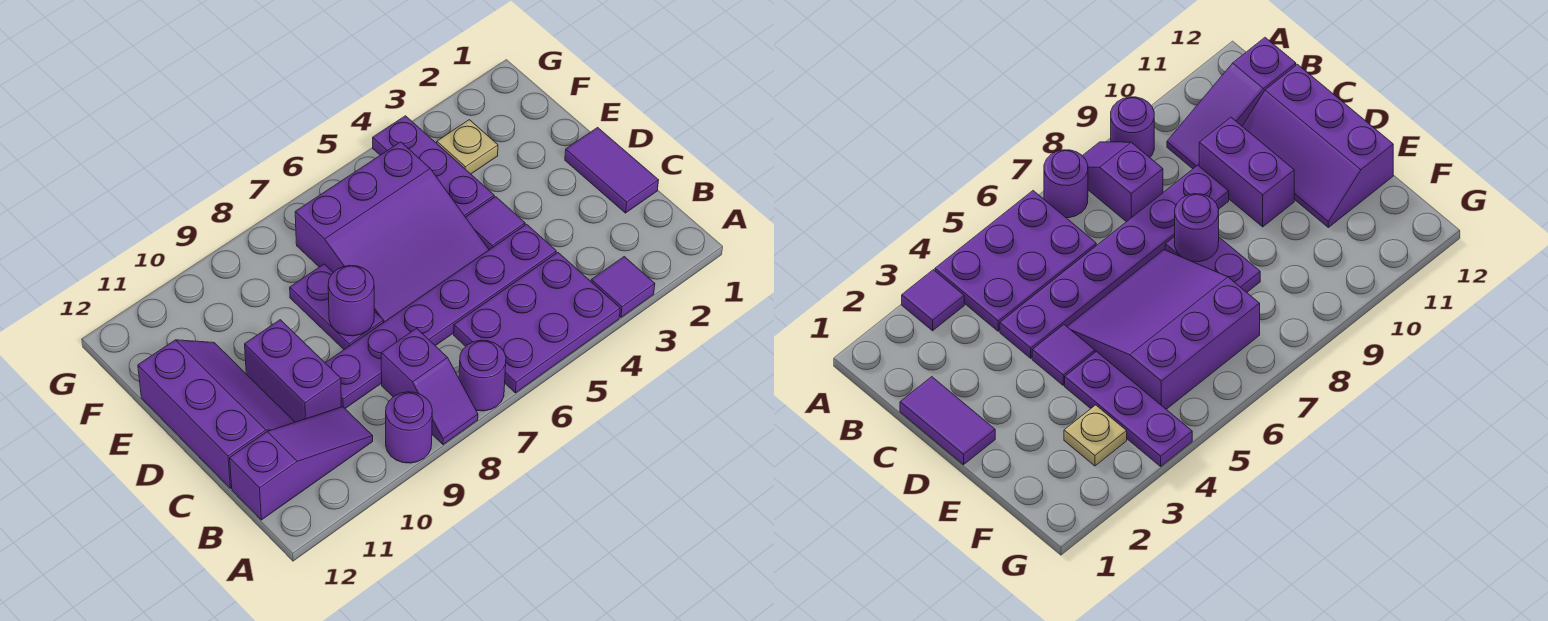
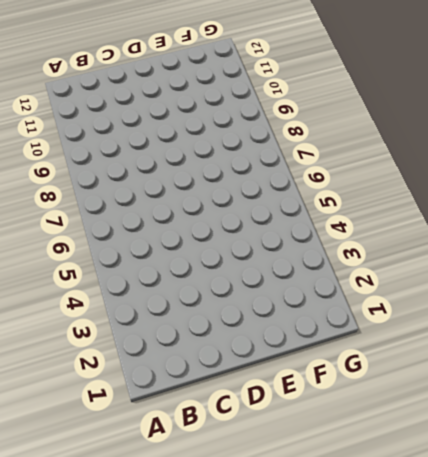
none -> purple 1x1 tile [591,257,655,317]
none -> purple 2x3 plate [454,253,620,393]
none -> purple 1x1 round brick [459,340,506,411]

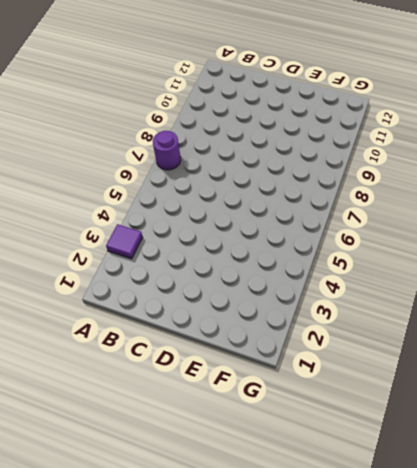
none -> purple 2x3 plate [454,253,620,393]
none -> purple 1x2 slope [381,328,478,445]
none -> purple 1x1 round brick [386,392,432,463]

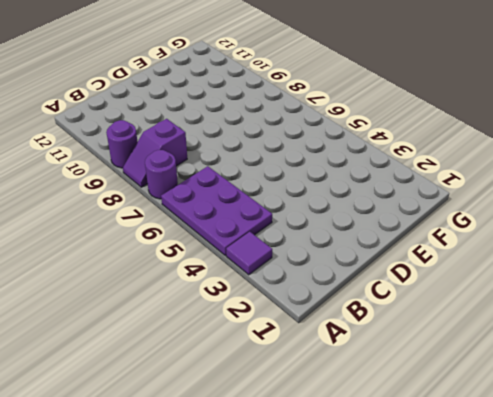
none -> purple 1x3 slope [230,407,373,520]
none -> purple 1x2 tile [565,128,659,213]
none -> purple 1x6 plate [325,224,556,408]

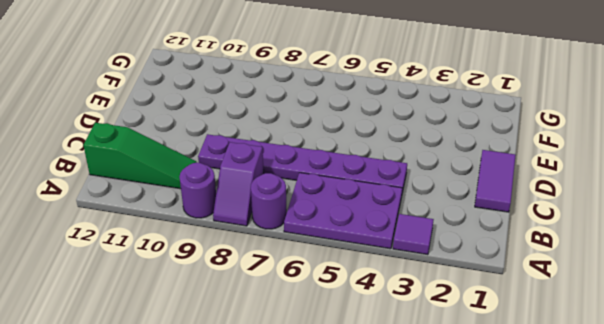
green 1x3 slope [83,123,197,189] -> purple 1x3 slope [230,407,373,520]
none -> purple 1x2 brick [245,320,341,422]
none -> purple 2x3 slope [138,340,295,488]
none -> purple 1x1 tile [466,197,525,250]

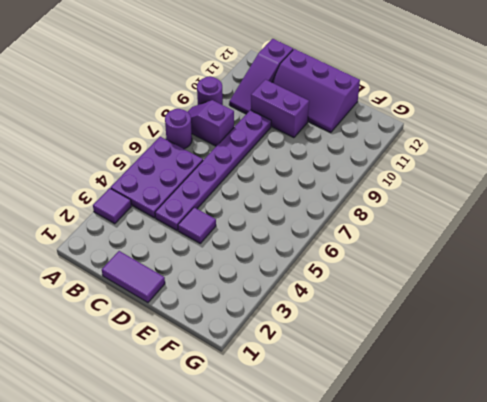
none -> purple 3x3 slope [295,142,489,322]
none -> purple 1x2 plate [290,264,384,349]
none -> purple 1x3 plate [373,116,494,217]

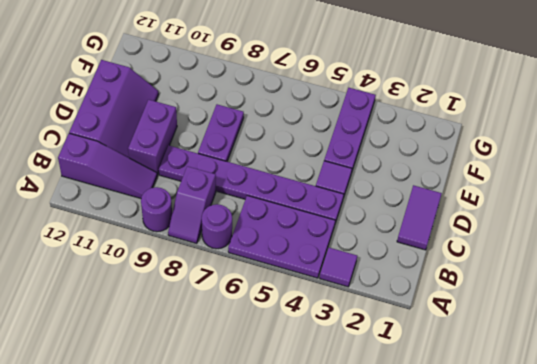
none -> purple 3x3 slope [295,142,489,322]
none -> tan 1x1 plate [437,120,498,174]
none -> purple 1x1 round brick [328,266,374,336]

